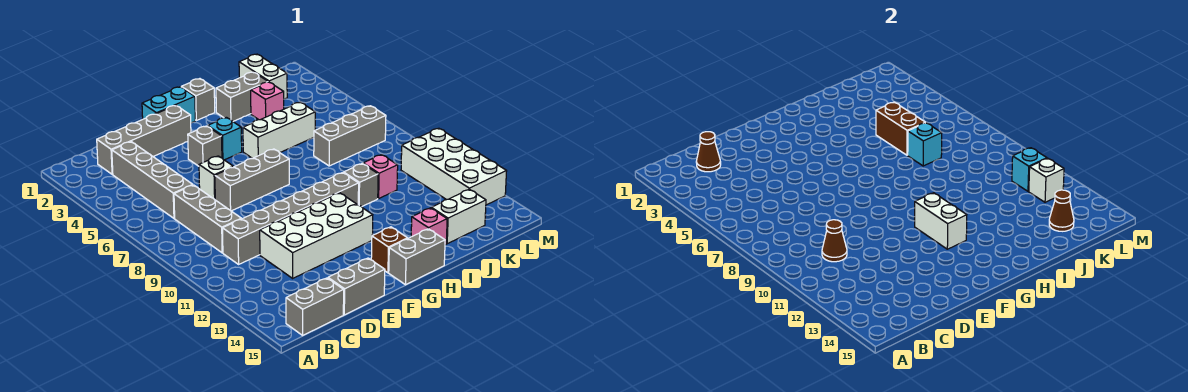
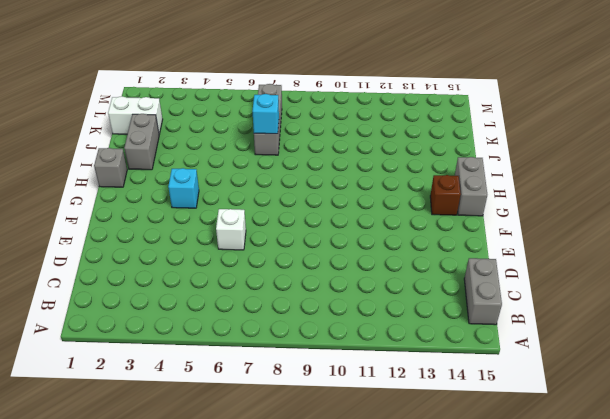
none -> grey 1x4 brick [97,105,191,174]
none -> grey 1x4 brick [112,142,193,218]
none -> grey 1x3 brick [174,185,241,253]
none -> grey 1x6 brick [223,173,359,264]

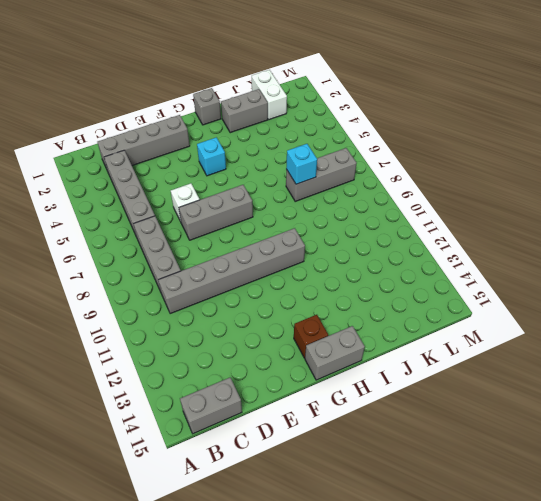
none -> white 2x4 brick [260,193,373,278]
none -> grey 1x2 brick [328,258,385,315]
none -> cyan 1x2 brick [142,87,195,123]
none -> grey 1x1 brick [188,126,222,166]

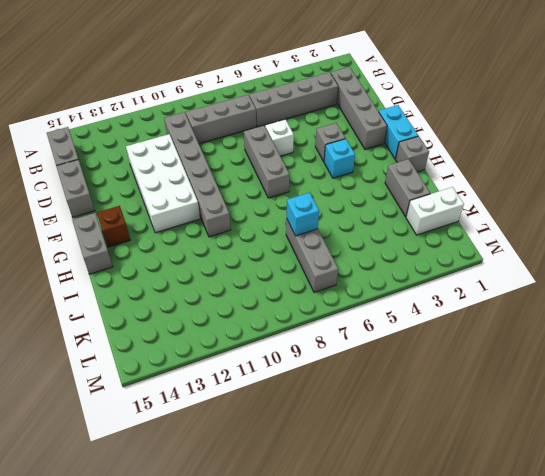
none -> white 1x3 brick [243,102,315,158]
none -> grey 1x1 brick [344,164,378,207]
none -> pink 1x1 brick [411,208,447,245]
none -> pink 1x1 brick [251,82,284,120]

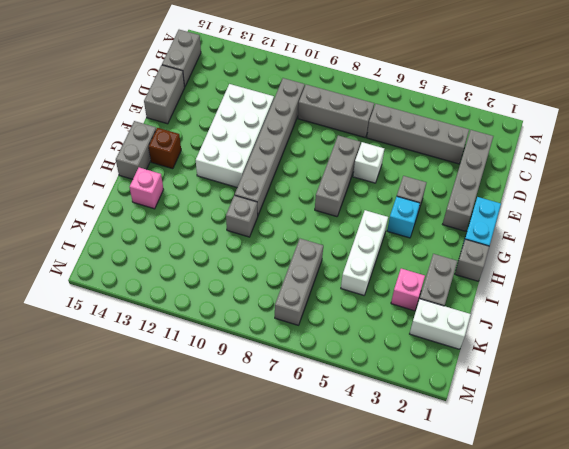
none -> pink 1x1 brick [363,155,398,198]
none -> white 1x2 brick [432,189,486,244]
none -> white 2x4 brick [401,128,507,205]
none -> brown 1x1 cone [696,132,721,172]

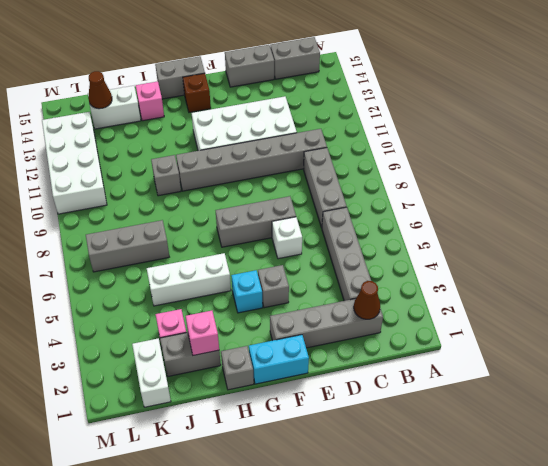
pink 1x1 brick [186,311,219,355] -> pink 1x1 brick moved to [363,155,398,198]
none -> brown 1x1 cone [822,220,847,262]
none -> white 1x2 brick [915,193,967,249]
none -> brown 1x2 brick [876,102,925,155]
none -> cyan 1x1 brick [908,123,942,166]

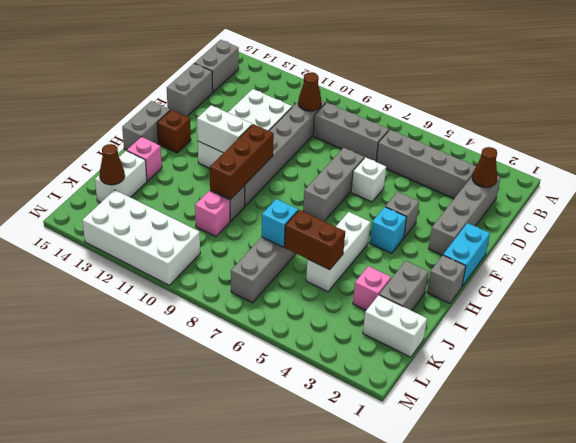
brown 1x3 brick [210,124,274,199] -> none
none -> cyan 1x1 brick [1012,148,1047,191]
none -> white 1x1 brick [1029,158,1064,202]

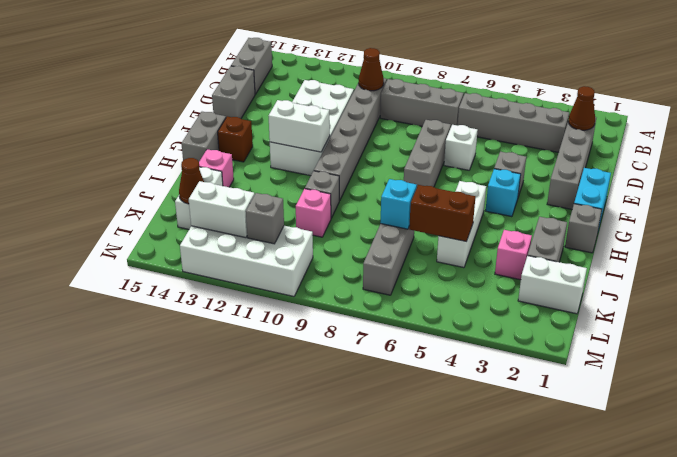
grey 1x1 brick [246,193,284,244] -> cyan 1x1 brick [1012,148,1047,191]
white 1x2 brick [189,181,255,238] -> white 1x1 brick [1029,158,1064,202]

